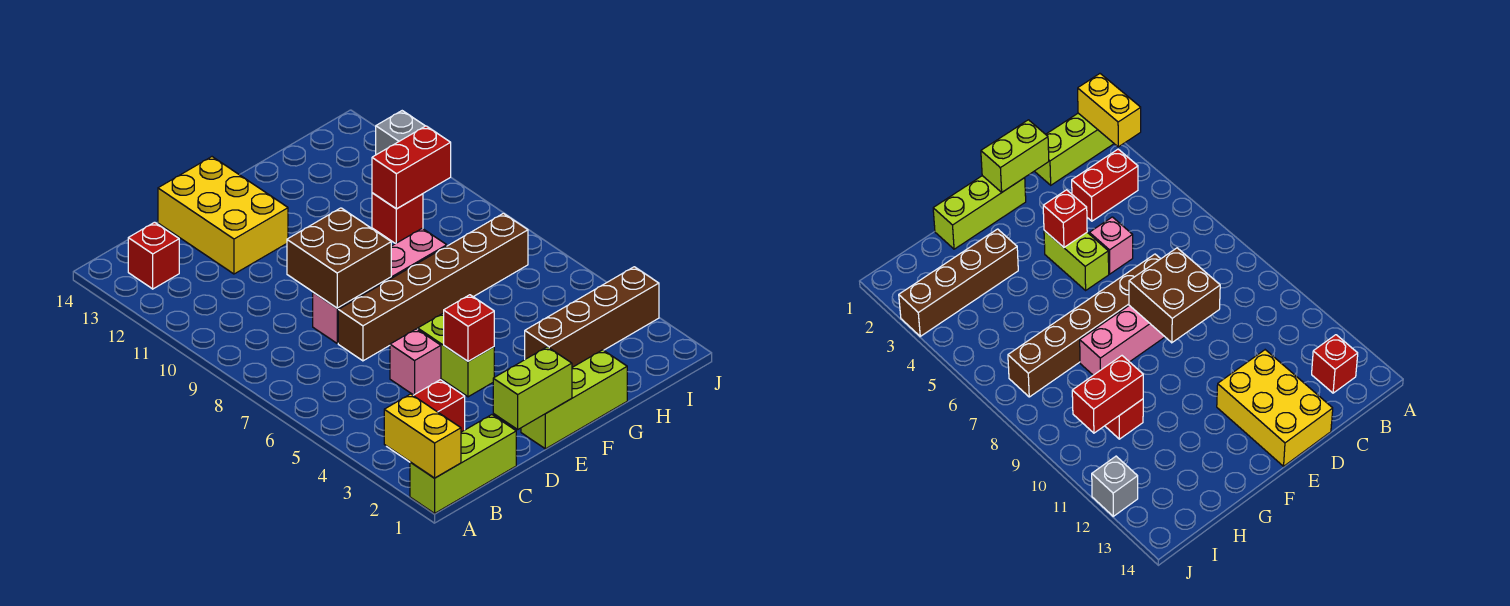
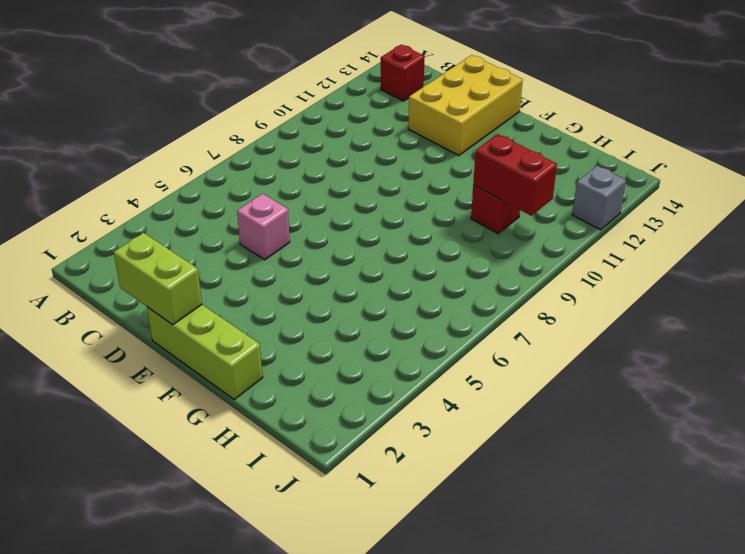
none -> lime 1x3 brick [410,415,516,513]
none -> red 1x2 brick [388,380,465,462]
none -> brown 1x6 brick [338,213,528,361]

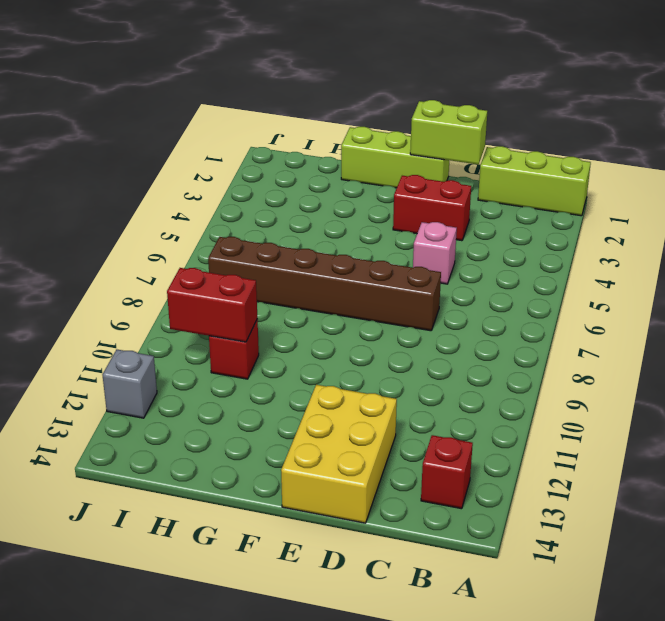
red 1x2 brick [393,175,471,241] -> red 1x2 brick moved to [388,380,465,462]
none -> pink 1x4 brick [313,228,447,343]
none -> lime 1x2 brick [418,313,494,397]
none -> brown 1x4 brick [525,267,659,367]

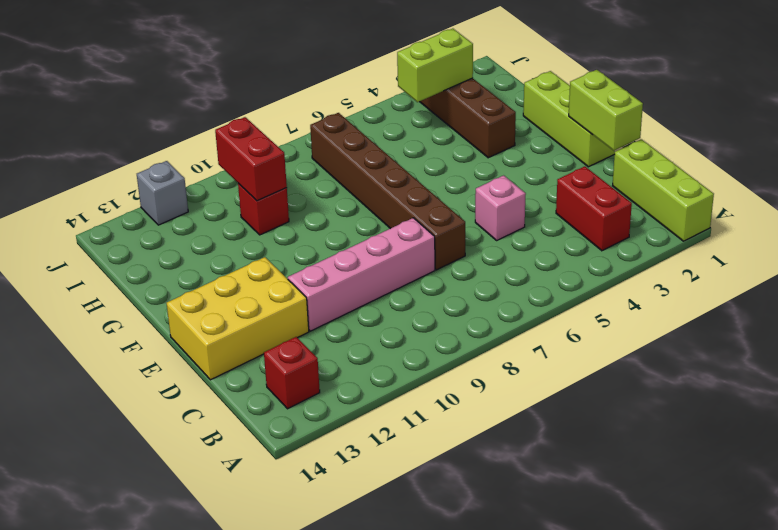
pink 1x4 brick [288,218,435,331] -> pink 1x4 brick turned to [313,228,447,343]
lime 1x2 brick [397,29,473,102] -> lime 1x2 brick moved to [418,313,494,397]
none -> yellow 1x2 brick [384,394,461,478]
none -> brown 2x2 brick [287,208,391,308]
none -> red 1x1 brick [444,295,494,361]

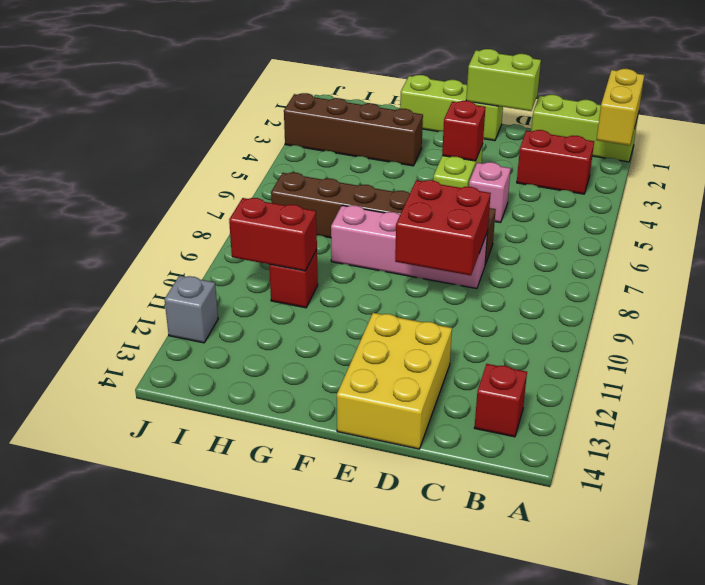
red 2x2 brick [395,180,491,276] -> brown 2x2 brick [287,208,391,308]

